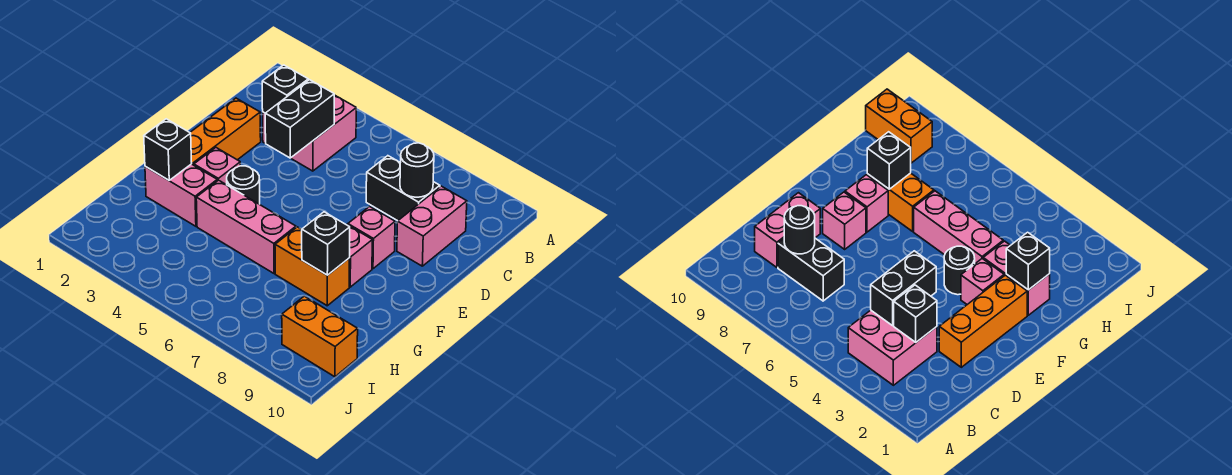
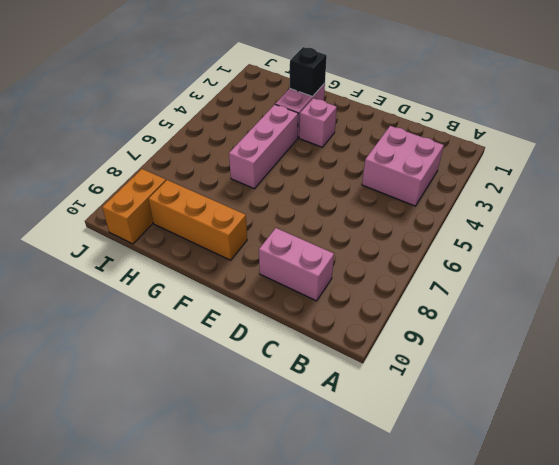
orange 1x3 brick [149,180,247,260] -> orange 1x3 brick moved to [190,98,261,165]
none -> black 1x2 brick [366,156,440,221]
none -> pink 1x1 brick [348,206,395,269]
none -> black 1x1 round brick [227,166,260,204]

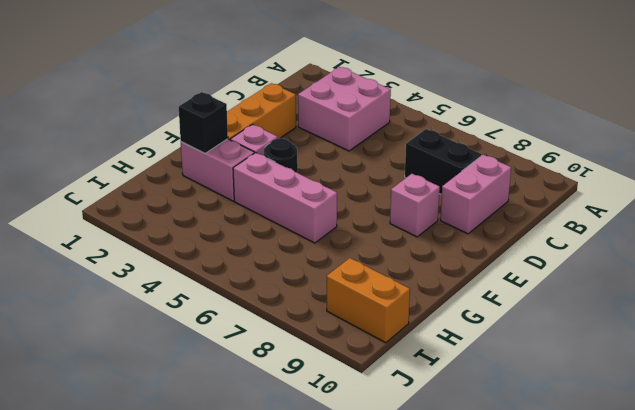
none -> pink 1x1 brick [348,225,372,287]
none -> orange 1x2 brick [275,227,350,306]
none -> black 1x1 brick [262,65,308,113]

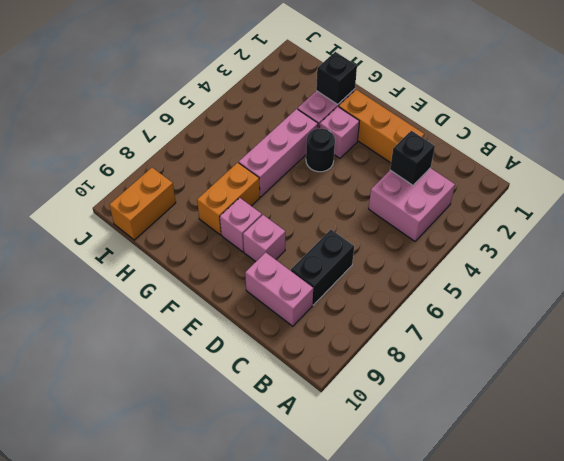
none -> black 1x2 brick [265,80,334,158]
none -> black 1x1 round brick [400,143,434,197]
none -> black 1x1 brick [302,212,350,275]

